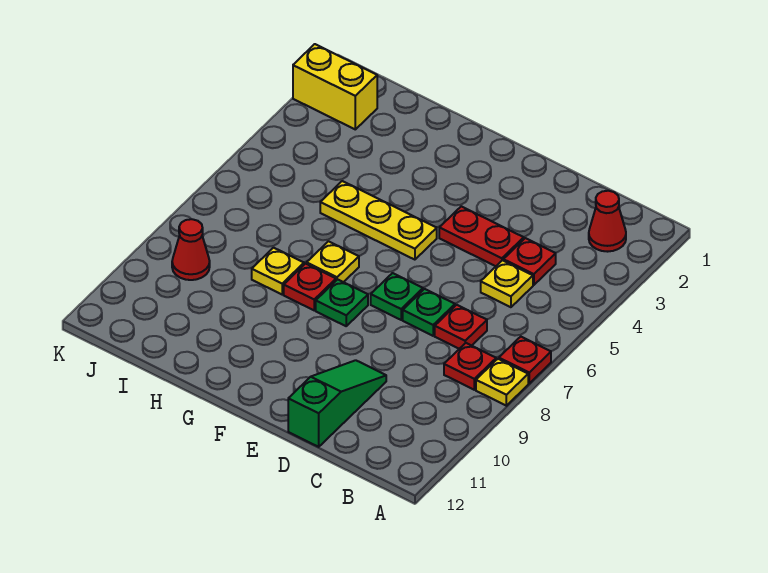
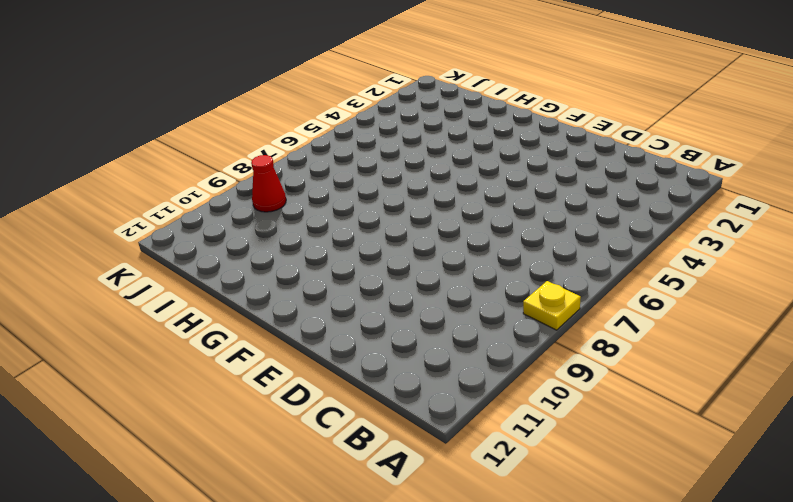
none -> red 1x1 plate [499,337,551,383]
none -> red 1x1 cone [589,191,626,252]
none -> red 1x1 plate [444,343,496,390]

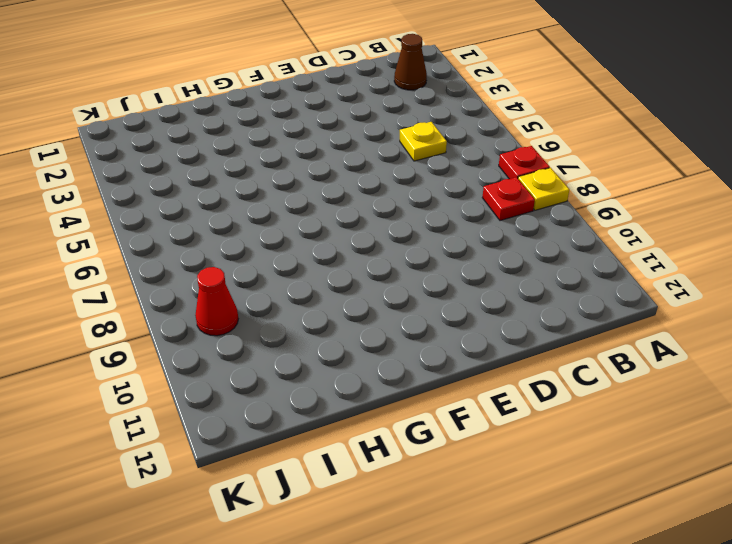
brown 1x1 cone [394,34,427,90] -> red 1x1 cone [589,191,626,252]
none -> red 1x1 plate [503,238,556,285]
none -> red 1x1 plate [435,305,487,349]
none -> red 1x2 plate [439,206,524,266]

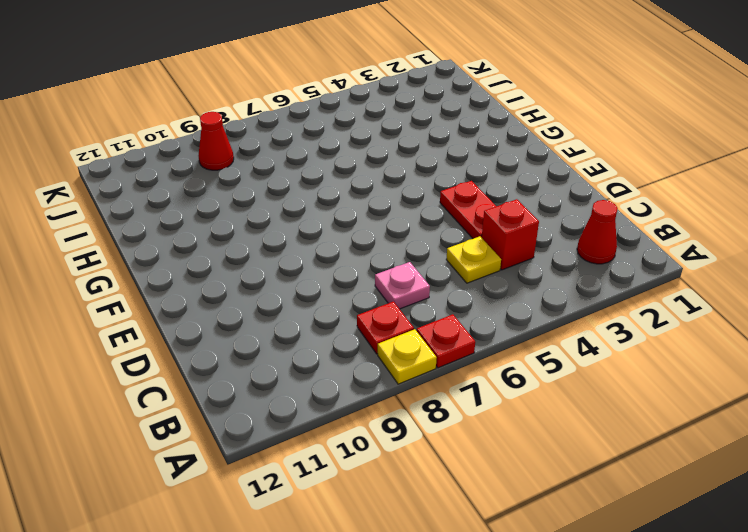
red 1x1 brick [482,199,539,270] -> red 1x1 plate [503,238,556,285]
pink 1x1 plate [375,262,430,309] -> red 1x1 plate [435,305,487,349]
none -> green 1x1 plate [403,289,455,336]
none -> green 1x3 slope [288,360,386,447]
none -> green 1x1 plate [371,273,423,320]

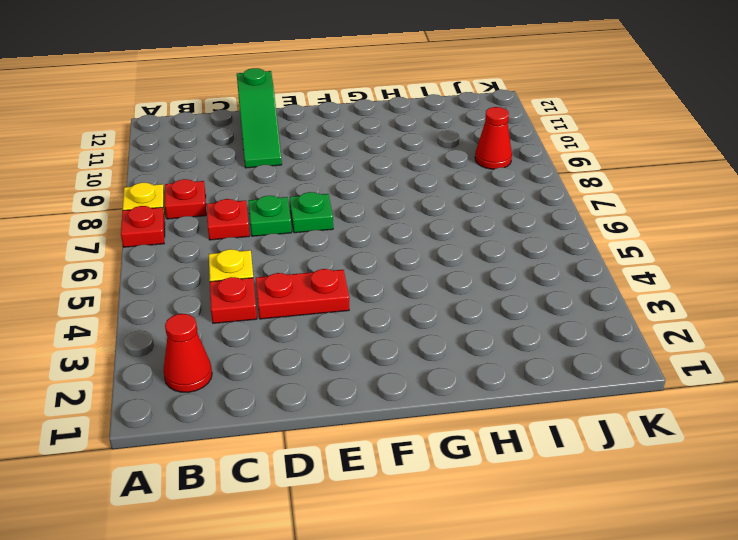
none -> yellow 1x3 plate [320,181,437,260]
none -> green 1x1 plate [316,279,368,326]
none -> yellow 1x1 plate [307,241,359,282]

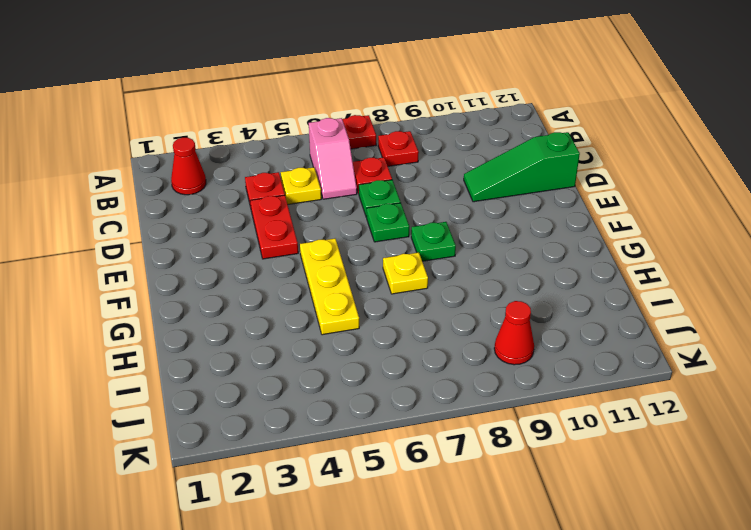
pink 1x2 slope [309,118,357,199] -> none
none -> yellow 1x1 plate [476,359,528,406]
none -> red 1x1 plate [284,264,336,310]
none -> yellow 1x1 plate [252,248,304,294]

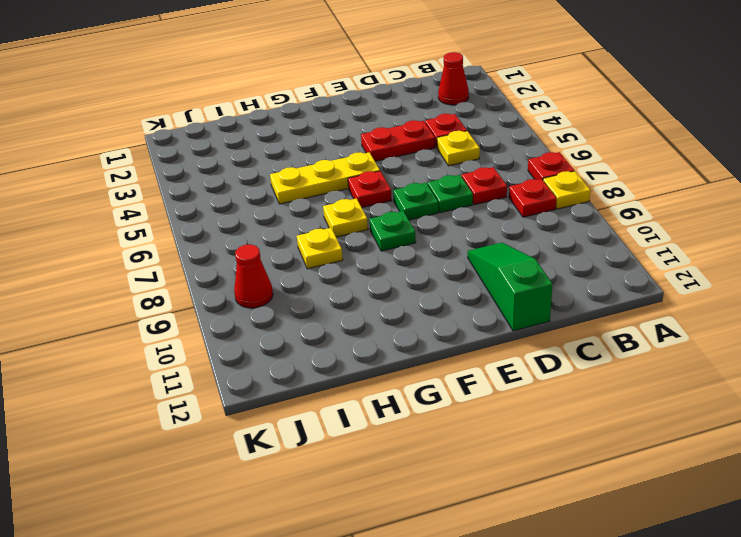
red 1x1 plate [348,171,392,208] -> red 1x1 plate moved to [284,264,336,310]
none -> yellow 1x2 brick [293,44,377,129]

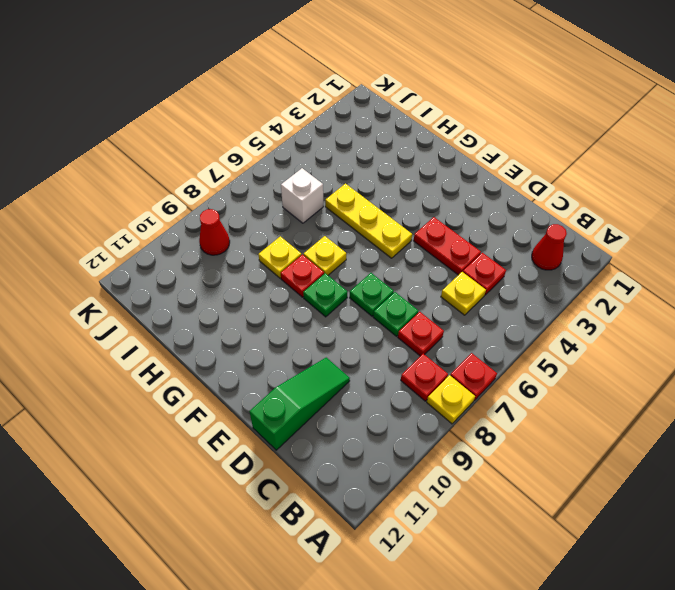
white 1x1 brick [281,168,323,223] -> none
none -> yellow 1x2 brick [293,44,377,129]

